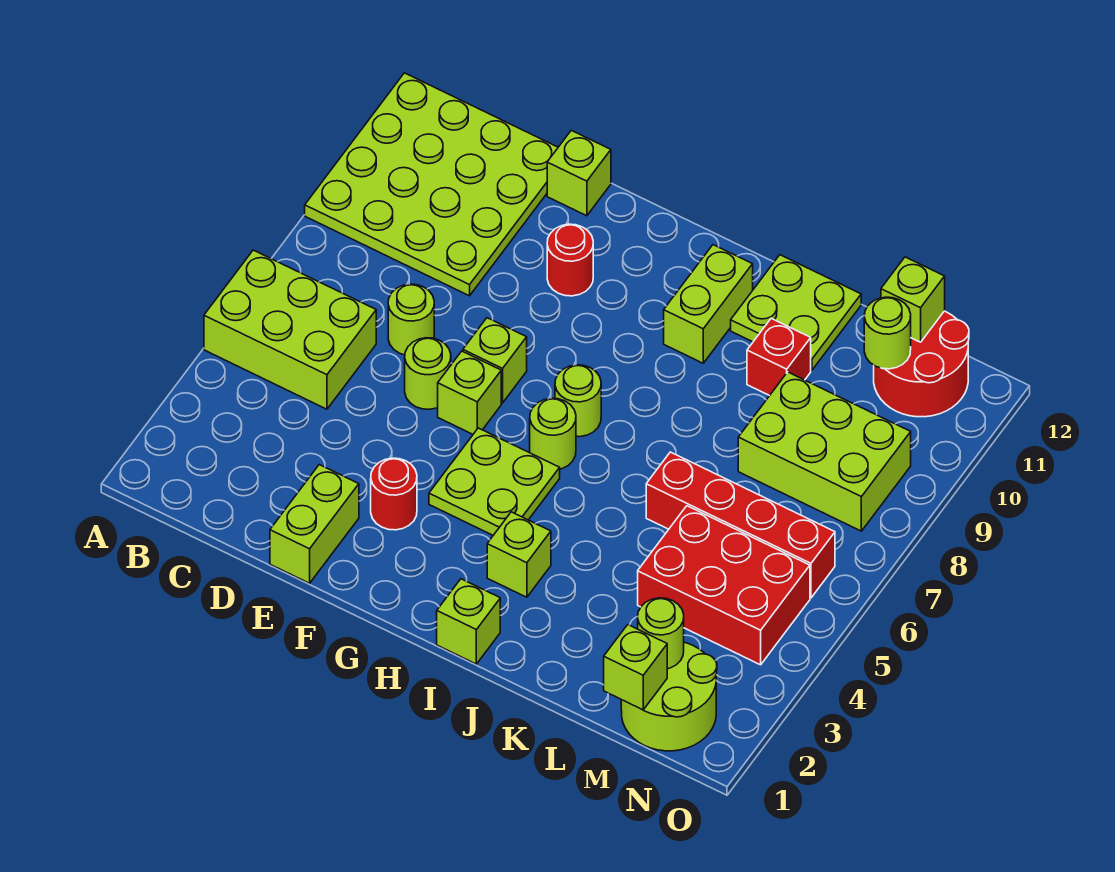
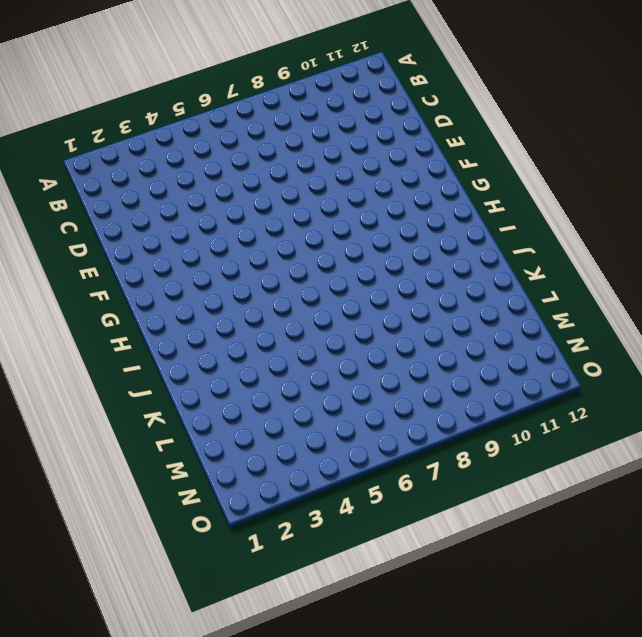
none -> lime 2x3 brick [204,250,376,409]
none -> lime 4x4 plate [305,73,558,296]
none -> lime 1x1 round brick [388,284,434,355]

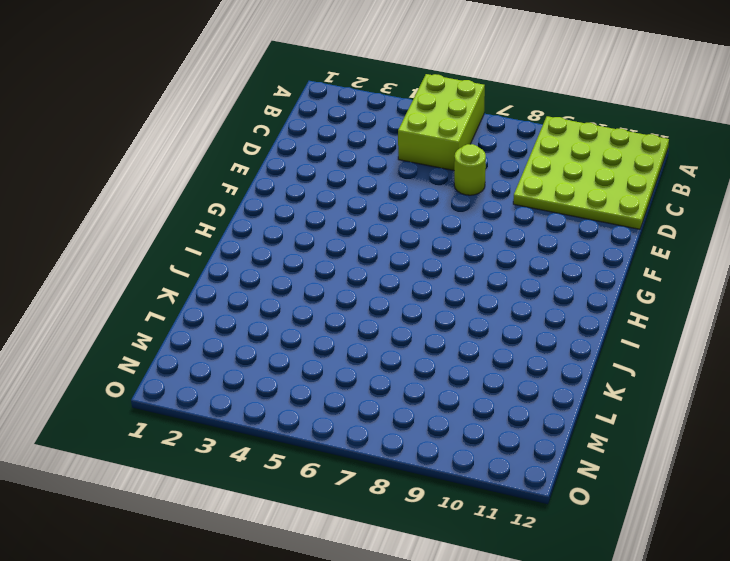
none -> lime 1x2 brick [270,465,359,583]
none -> lime 1x1 round brick [405,338,451,409]
none -> lime 1x1 brick [547,130,611,216]

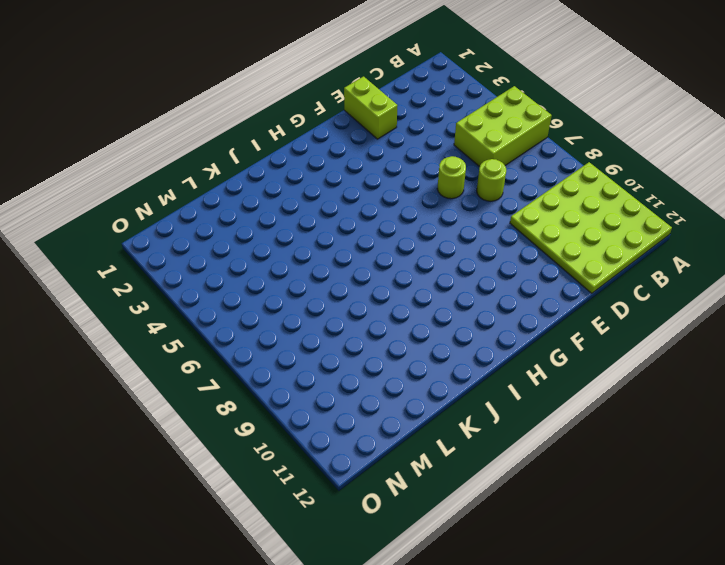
none -> lime 1x1 brick [547,130,611,216]
none -> red 1x1 round brick [371,458,417,530]
none -> lime 1x1 brick [438,351,501,434]

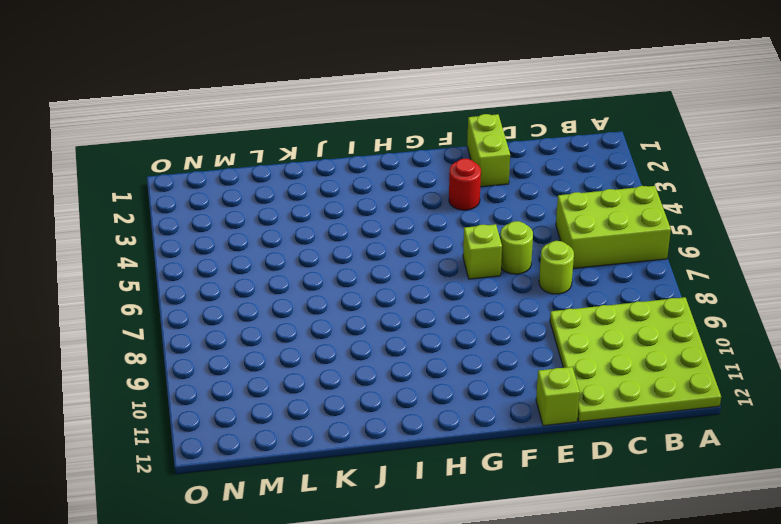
none -> lime 1x1 brick [463,318,527,403]
none -> red 1x1 round brick [547,224,593,296]
none -> lime 2x2 plate [429,428,560,535]

